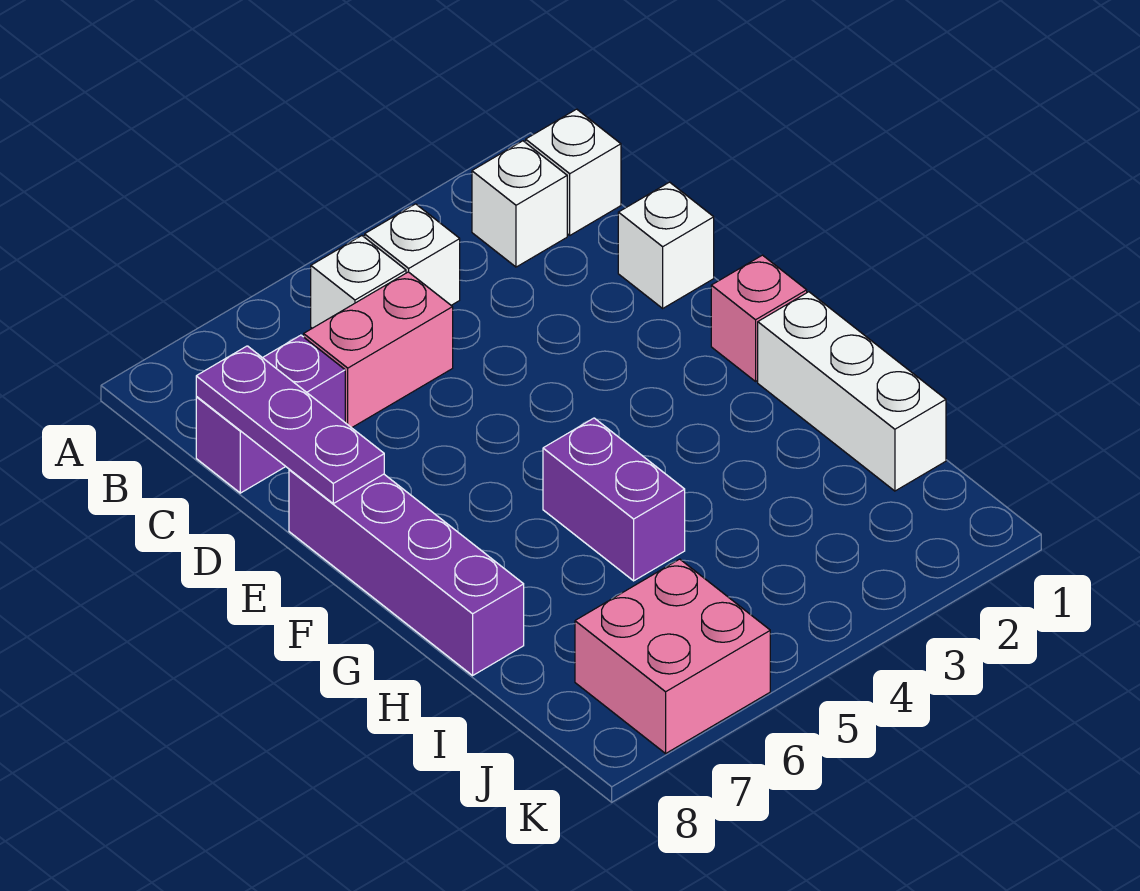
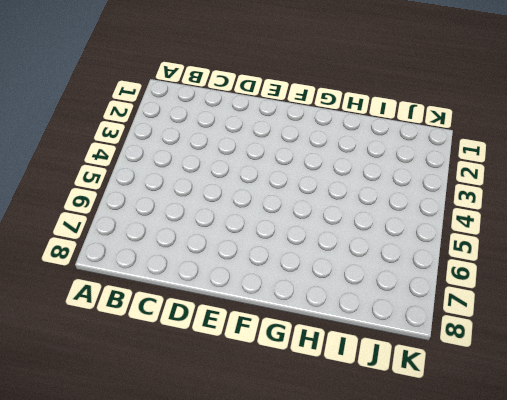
none -> white 1x1 brick [526,109,621,235]
none -> white 1x1 brick [472,141,567,267]
none -> white 1x1 brick [365,204,460,305]

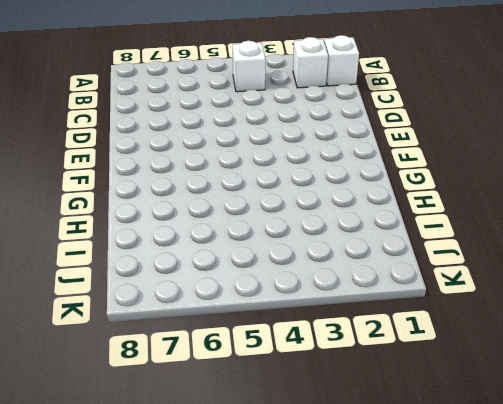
none -> white 1x1 brick [311,236,406,328]
none -> pink 1x2 brick [304,272,453,428]
none -> purple 1x2 brick [196,335,345,493]

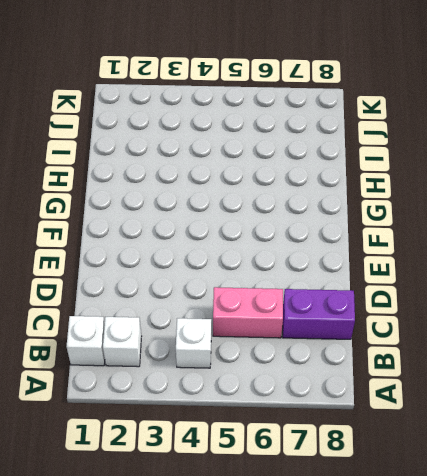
none -> white 1x1 brick [311,236,406,328]
none -> white 1x1 brick [618,182,714,308]
none -> purple 1x4 brick [289,469,524,675]

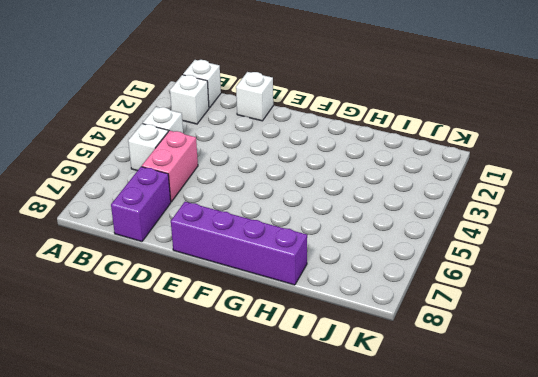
none -> pink 1x1 brick [711,255,807,381]
none -> white 1x3 brick [758,292,946,491]
none -> purple 1x2 brick [543,418,685,581]

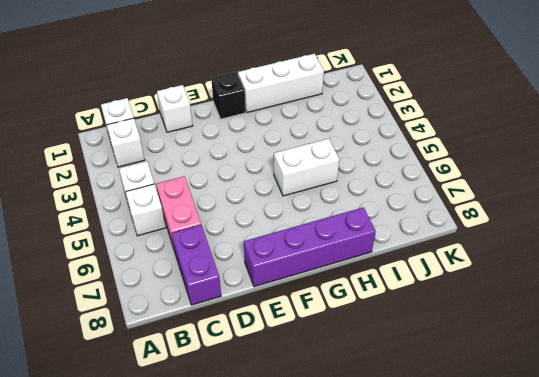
black 1x1 brick [211,72,246,119] -> pink 1x1 brick [711,255,807,381]
white 1x2 brick [274,139,339,196] -> purple 1x2 brick [543,418,685,581]
none -> pink 2x2 brick [575,559,770,753]
none -> purple 1x3 plate [196,346,384,503]

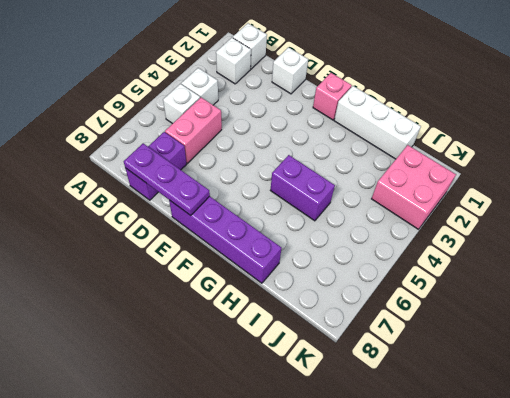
pink 2x2 brick [372,145,456,229] -> pink 2x2 brick moved to [575,559,770,753]

